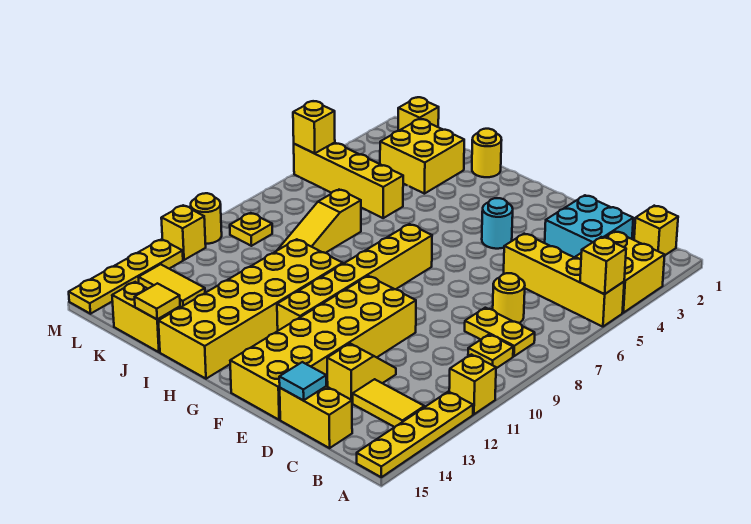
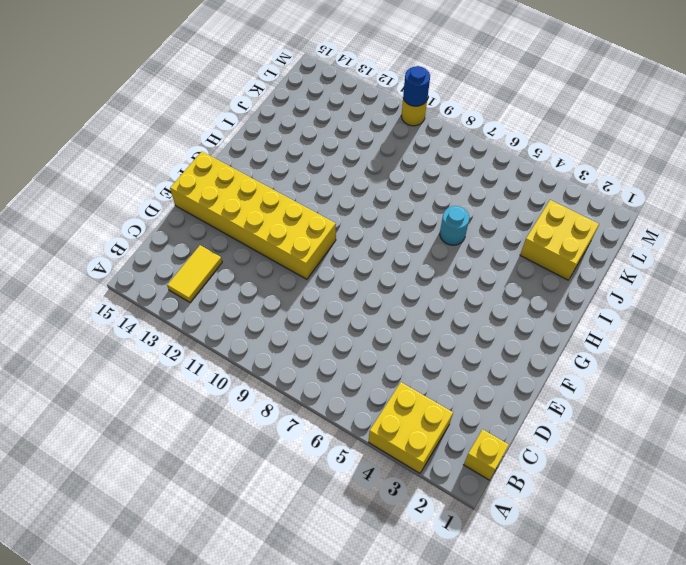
cyan 1x1 round brick [440,206,469,245] -> cyan 1x1 round brick moved to [482,198,513,249]
blue 1x1 round brick [403,66,430,106] -> none
none -> yellow 1x4 brick [504,234,624,327]
none -> yellow 1x1 brick [449,354,496,414]
none -> yellow 1x4 plate [357,392,473,477]
none -> yellow 1x2 plate [465,308,535,356]

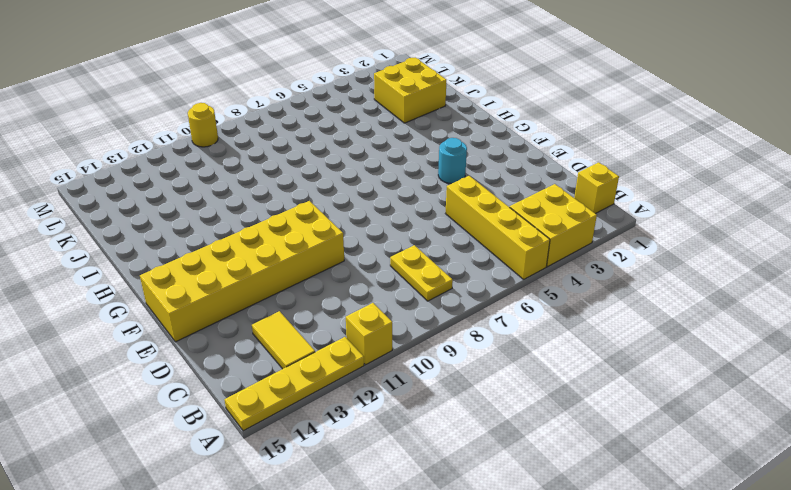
none -> yellow 1x1 plate [468,335,513,368]
none -> cyan 2x2 brick [545,195,633,258]
none -> yellow 1x1 round brick [493,273,525,323]
none -> yellow 1x2 brick [280,386,352,448]

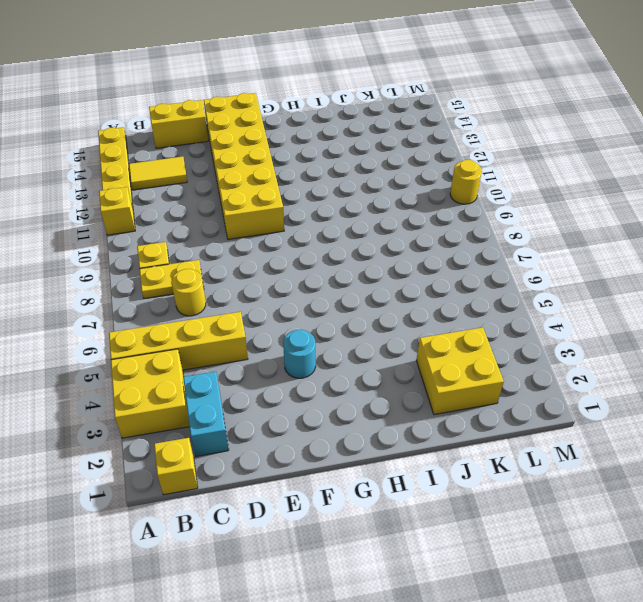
cyan 1x2 brick [183,372,229,456] -> cyan 2x2 brick [545,195,633,258]
none -> yellow 1x2 slope [327,344,396,403]
none -> yellow 1x6 brick [277,224,432,331]
none -> yellow 2x6 brick [158,239,343,379]
none -> yellow 1x1 round brick [472,129,502,177]

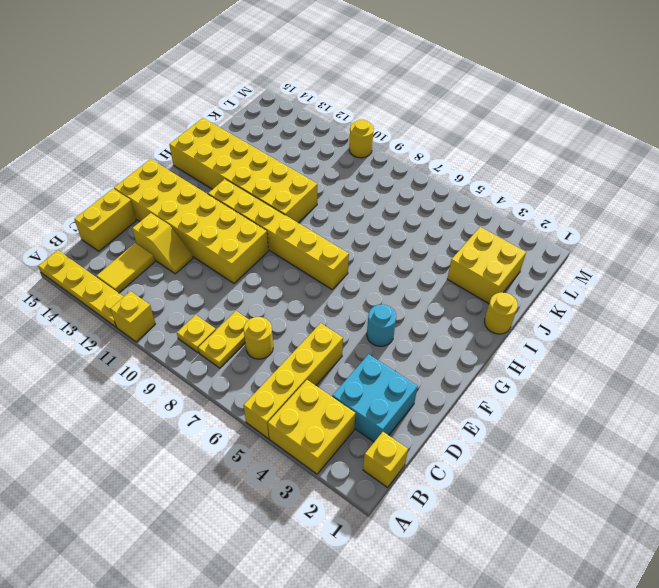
none -> yellow 1x4 brick [294,142,403,218]
none -> yellow 1x3 slope [278,190,361,253]
none -> yellow 1x2 brick [112,282,180,352]
none -> yellow 1x2 tile [138,264,205,307]

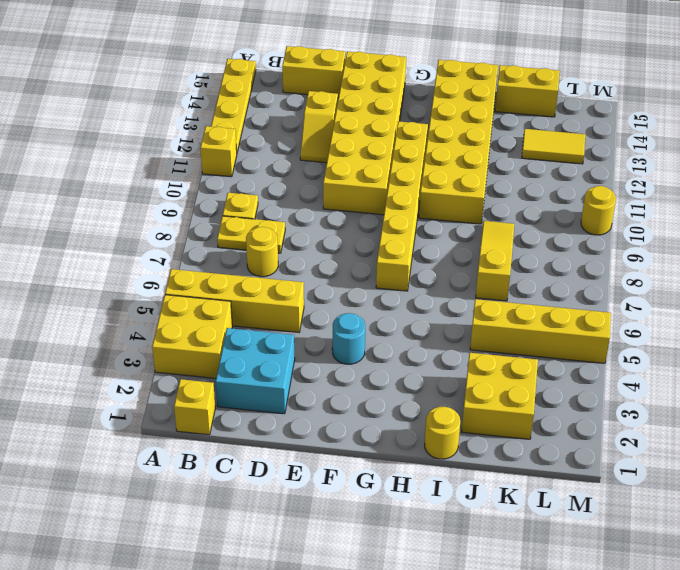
none -> yellow 1x2 tile [353,379,424,427]
none -> yellow 1x1 brick [398,97,439,131]
none -> yellow 1x1 plate [230,213,272,246]
none -> yellow 1x1 brick [161,205,206,260]

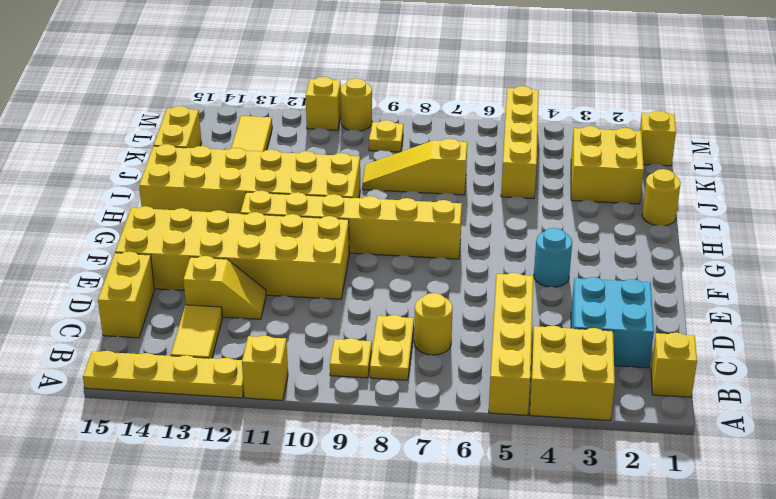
none -> yellow 1x4 plate [69,239,183,314]
none -> yellow 1x1 brick [580,237,626,294]
none -> cyan 1x1 tile [279,362,326,400]
none -> yellow 1x1 tile [135,283,180,319]

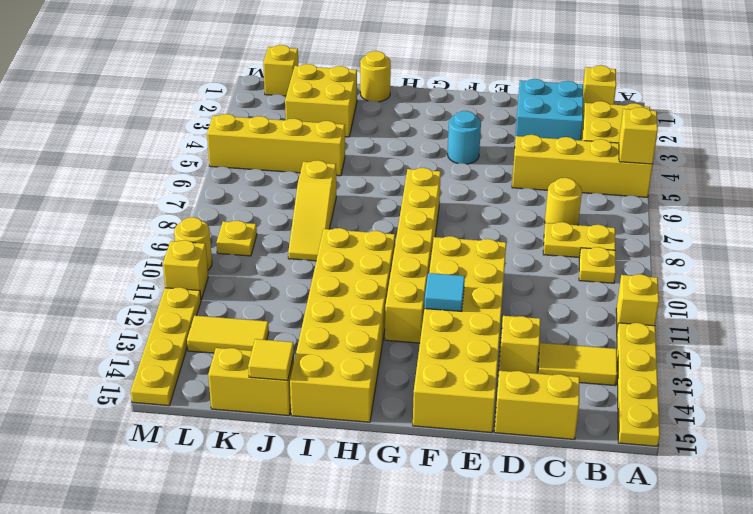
cyan 1x1 tile [424,273,465,311] -> cyan 1x1 tile moved to [279,362,326,400]
none -> yellow 1x1 brick [293,101,335,154]

